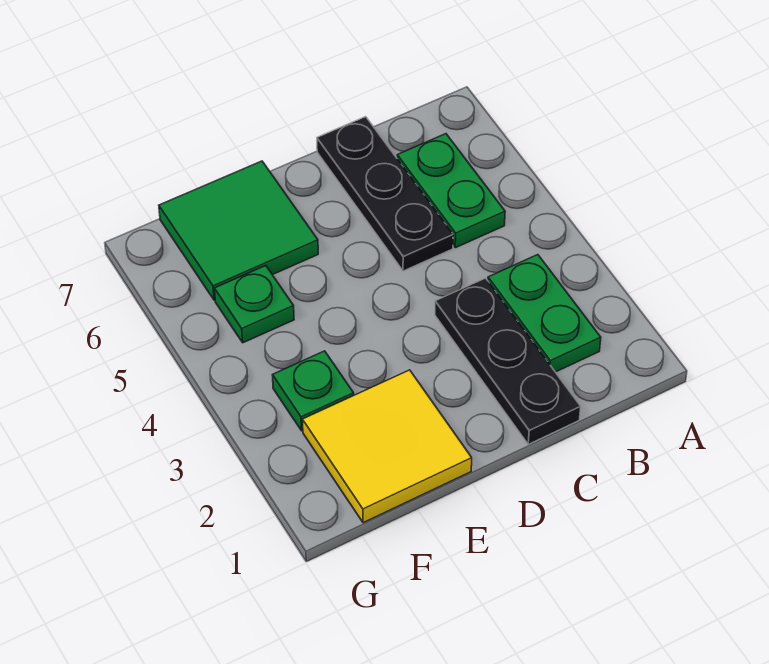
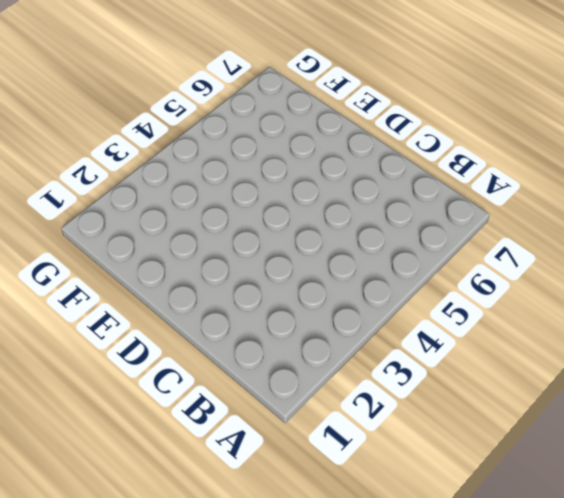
none -> green 1x2 plate [488,255,601,372]
none -> green 1x2 plate [397,134,505,248]

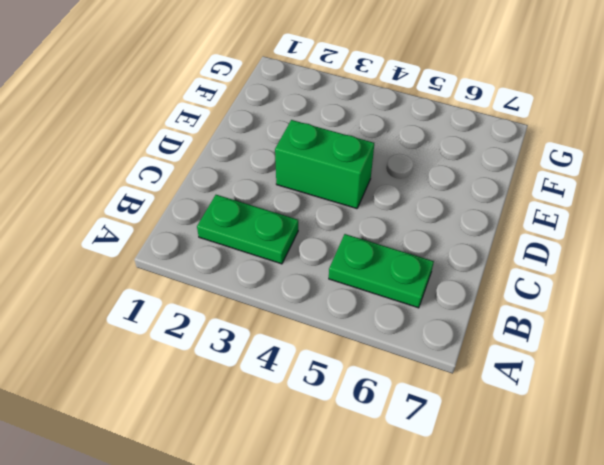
green 1x2 brick [275,120,374,209] -> none
none -> black 1x3 plate [435,278,581,444]
none -> black 1x3 plate [317,117,453,271]

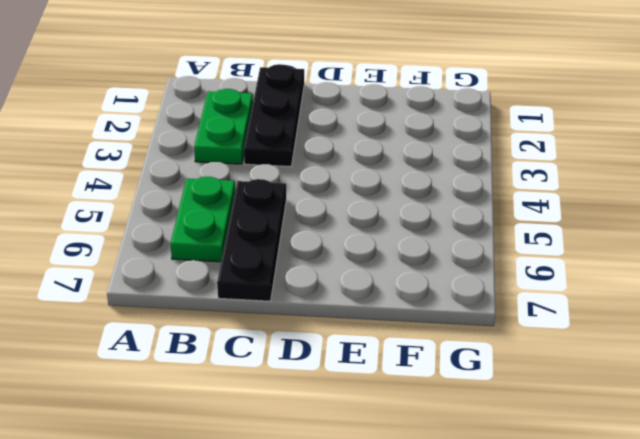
none -> yellow 2x2 tile [302,370,472,523]
none -> green 2x2 tile [159,161,318,300]

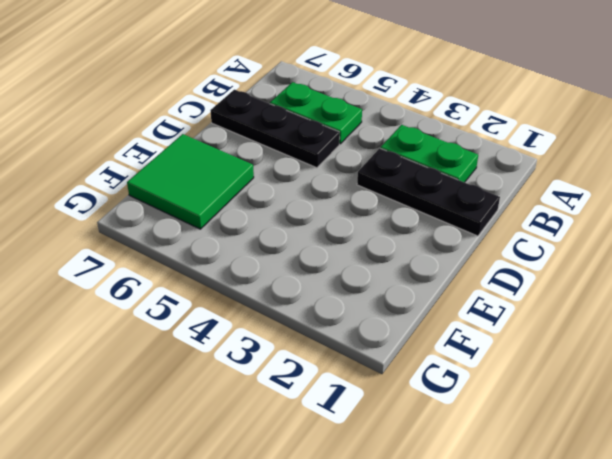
none -> yellow 2x2 tile [302,370,472,523]
none -> green 1x1 plate [273,351,354,431]

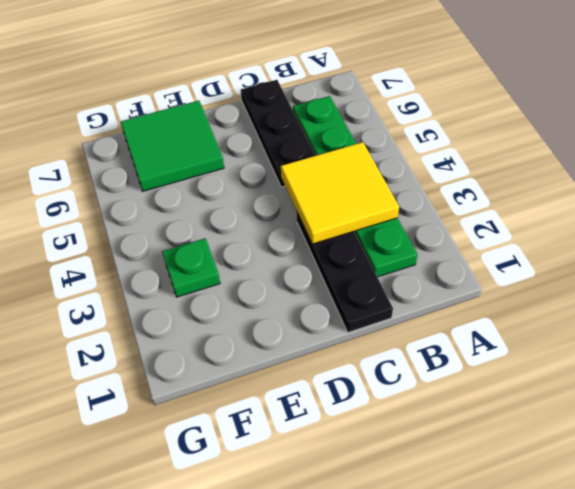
yellow 2x2 tile [281,142,399,244] -> yellow 2x2 tile moved to [302,370,472,523]
none -> green 1x1 plate [214,266,294,343]

